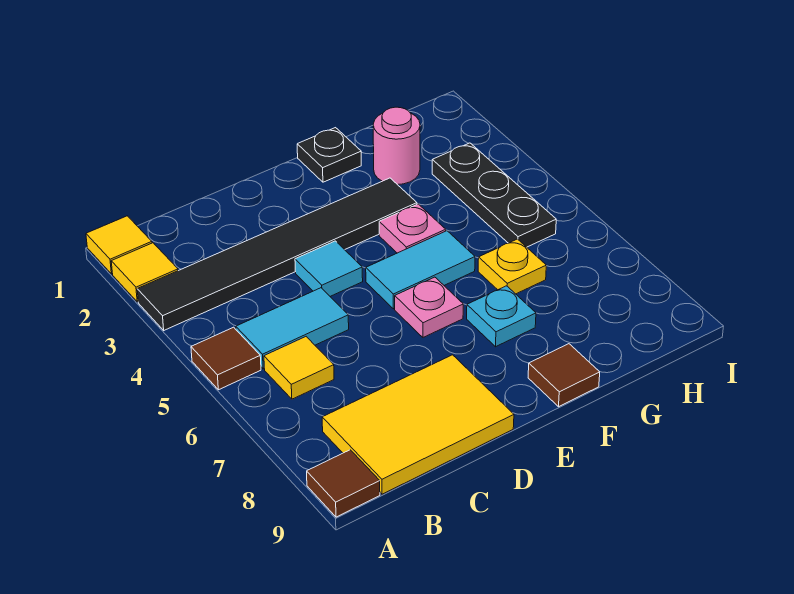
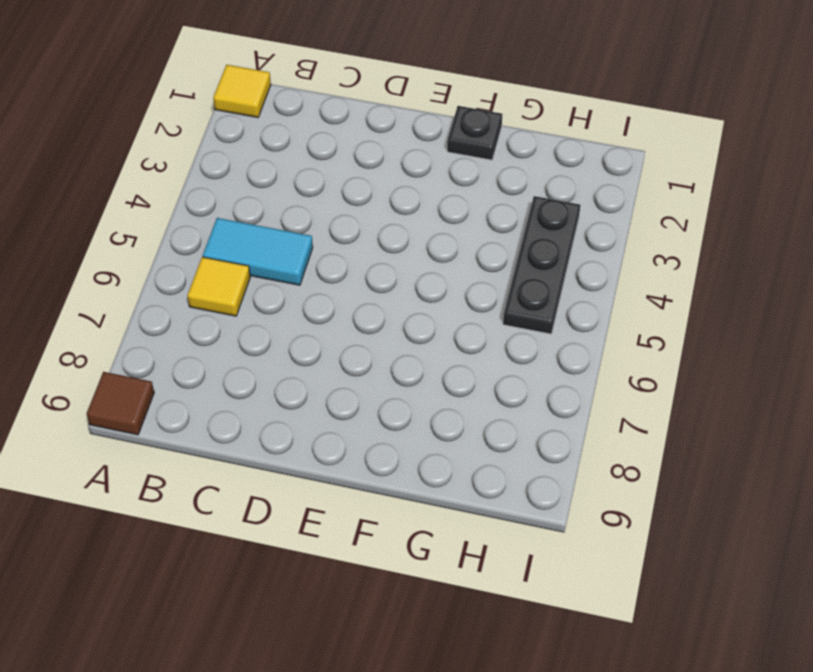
none -> yellow 1x1 tile [111,243,178,302]
none -> black 1x6 tile [137,178,417,330]
none -> brown 1x1 tile [191,327,261,390]

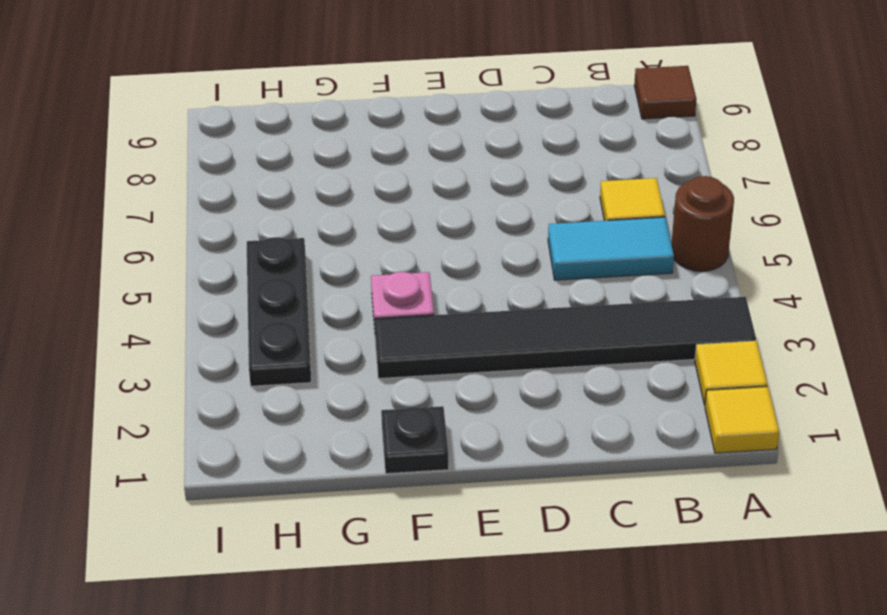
brown 1x1 round brick [671,176,734,271] -> brown 1x1 tile [191,327,261,390]
none -> yellow 2x3 tile [322,355,514,494]
none -> cyan 1x1 tile [295,241,363,296]
none -> cyan 1x2 tile [366,231,475,309]

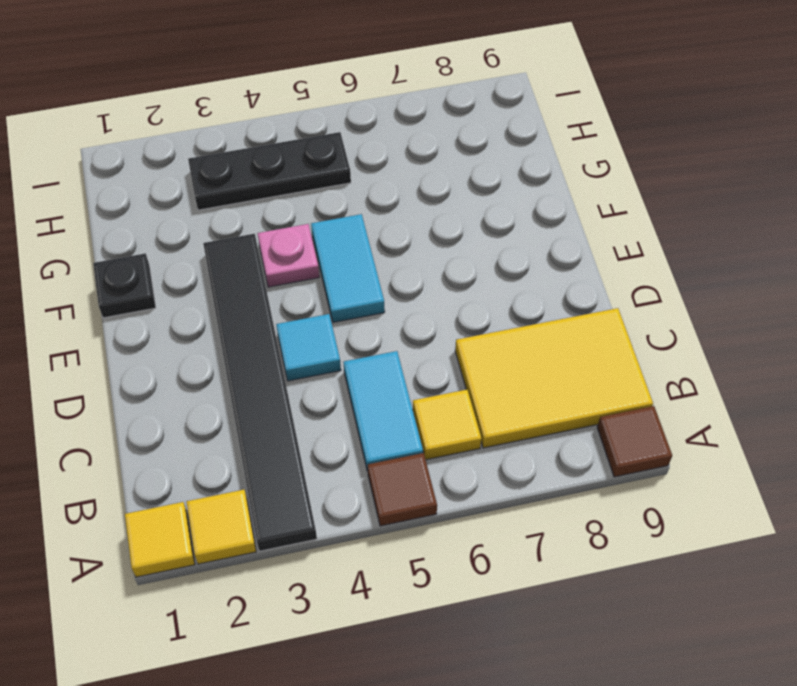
yellow 2x3 tile [455,308,653,448] -> yellow 2x3 tile turned to [322,355,514,494]
none -> pink 1x1 plate [395,277,463,337]
none -> cyan 1x1 plate [467,286,536,347]
none -> brown 1x1 tile [528,344,600,407]

